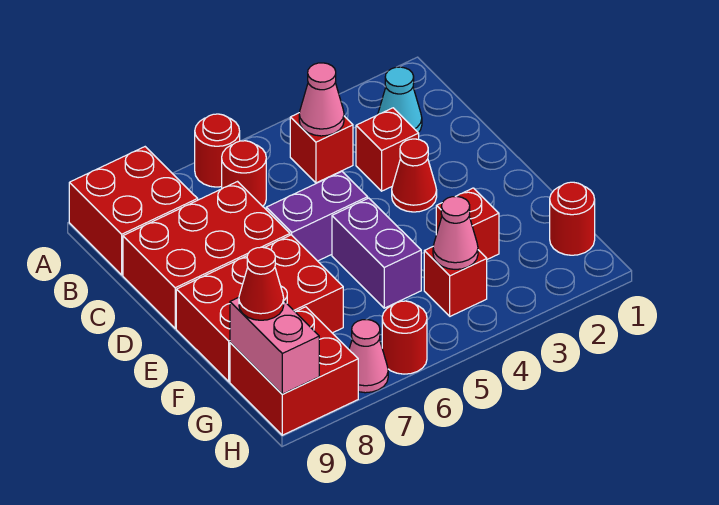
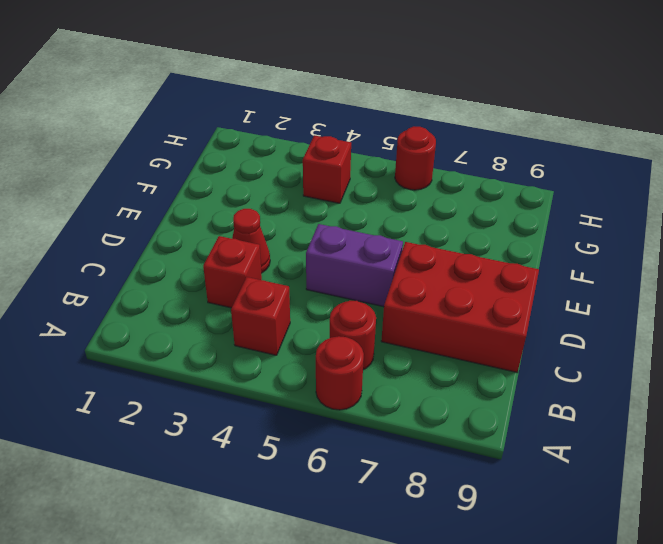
none -> red 2x2 brick [69,147,198,275]
none -> cyan 1x1 cone [378,67,422,133]
none -> purple 1x2 brick [332,198,421,308]

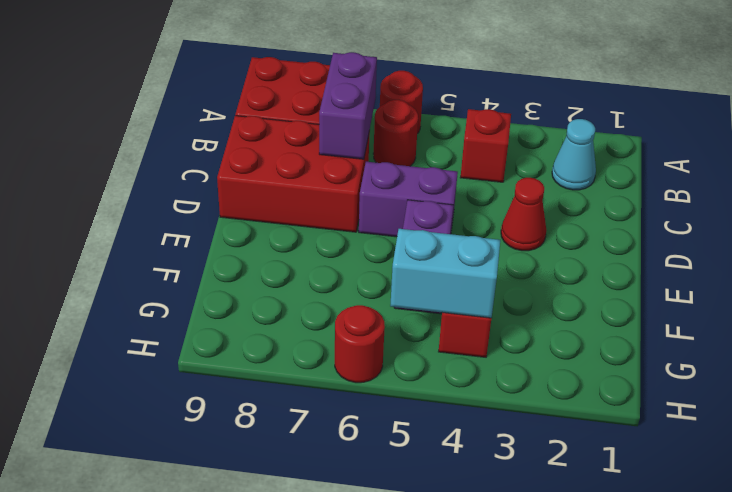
purple 1x2 brick [319,52,377,159] -> none
cyan 1x2 brick [390,229,500,318] -> pink 1x1 cone [433,196,478,269]
none -> red 1x1 brick [356,108,419,191]
none -> red 2x3 brick [176,235,343,382]
none -> red 1x1 brick [436,188,499,259]

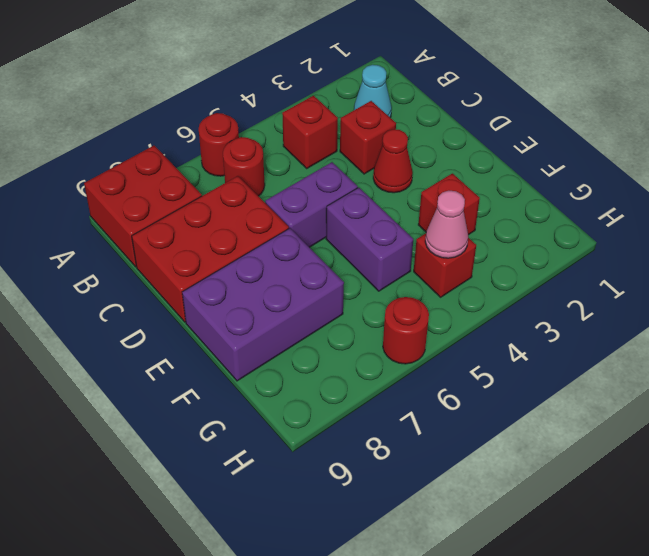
purple 2x3 brick [182,228,344,381] -> red 2x3 brick [176,235,343,382]
none -> red 1x1 round brick [550,182,595,255]
none -> red 2x2 brick [230,307,358,435]
none -> pink 1x1 cone [349,320,388,393]

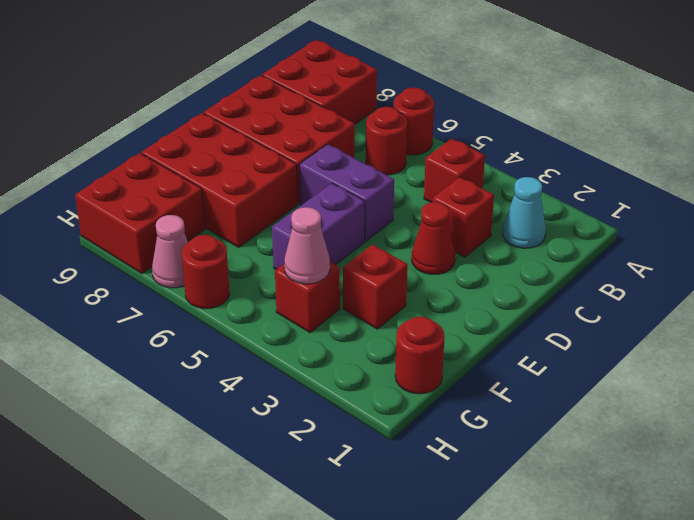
none -> pink 1x1 cone [299,63,344,136]
none -> pink 1x2 brick [230,297,319,394]
none -> red 1x1 cone [239,247,284,320]

